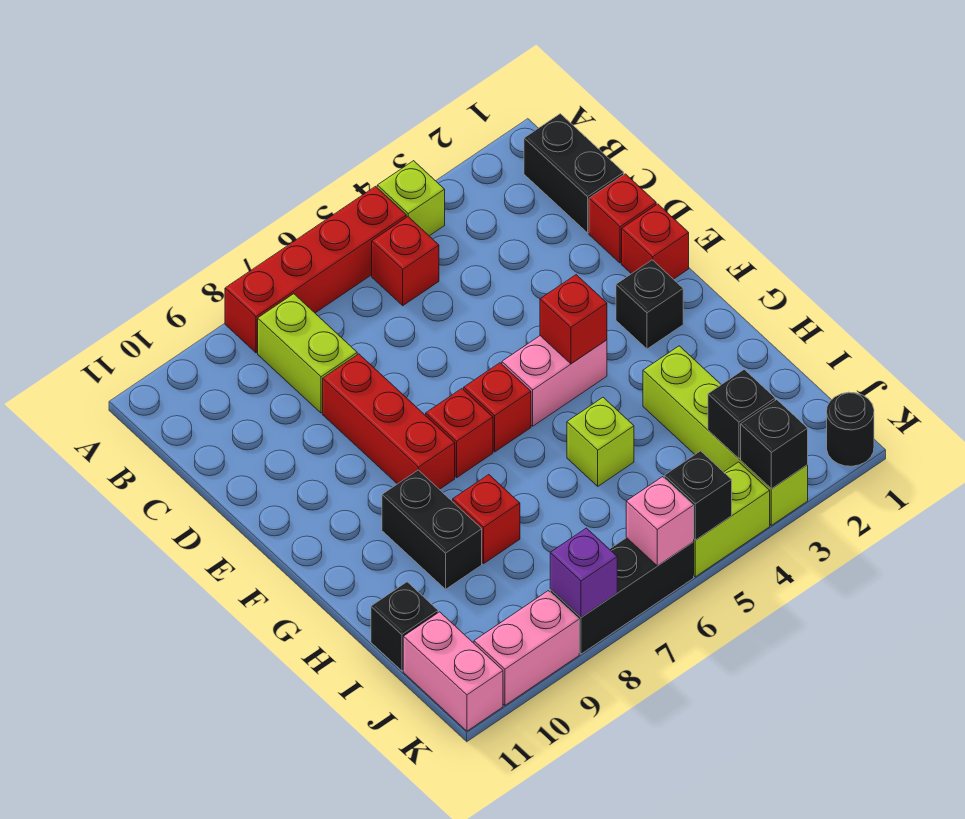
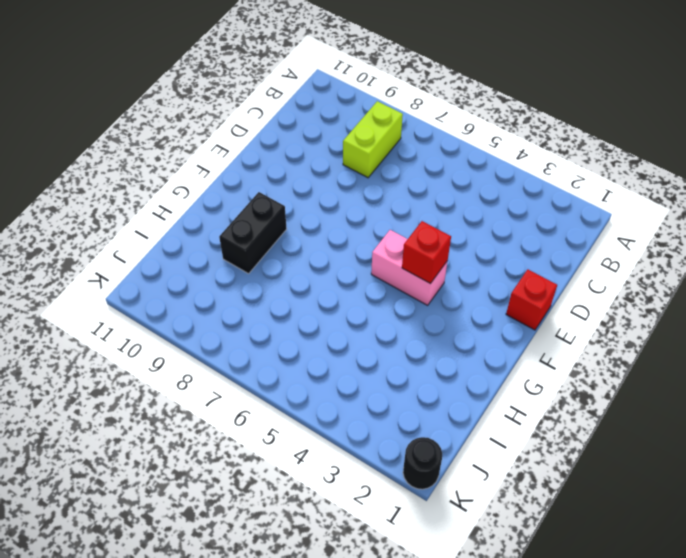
none -> lime 1x1 brick [377,161,445,236]
none -> red 1x4 brick [225,187,406,353]
none -> black 1x2 brick [524,114,624,233]

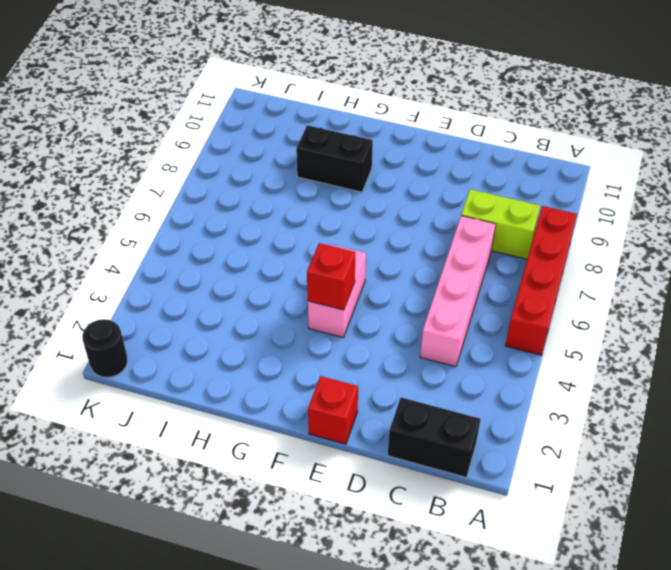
pink 1x4 brick [420,216,496,367] -> none
none -> lime 1x1 brick [377,161,445,236]
none -> red 1x1 brick [372,217,439,306]
none -> red 1x1 brick [589,174,656,263]

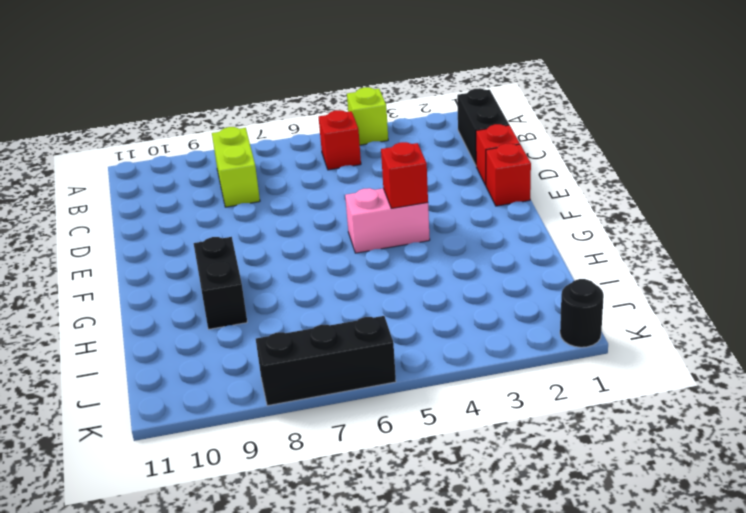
none -> red 1x4 brick [225,187,406,353]
none -> red 1x3 brick [323,354,455,489]
none -> black 1x1 brick [616,260,683,349]

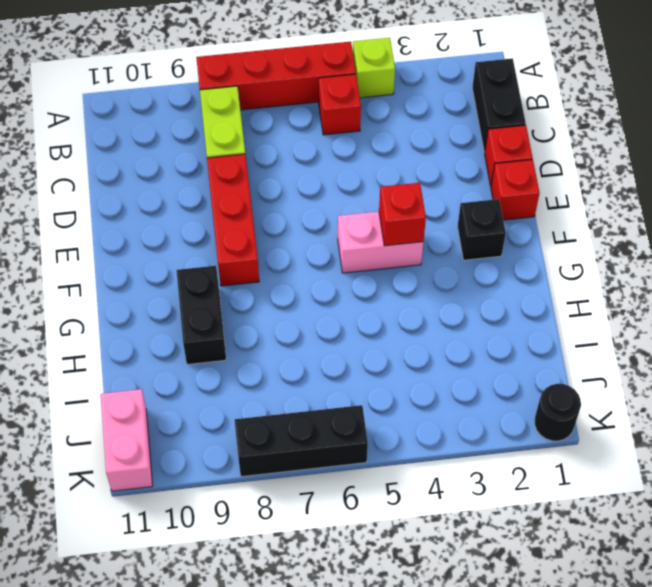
none -> red 1x1 brick [464,363,531,452]
none -> red 1x1 brick [426,389,493,477]
none -> lime 1x4 brick [643,346,808,525]

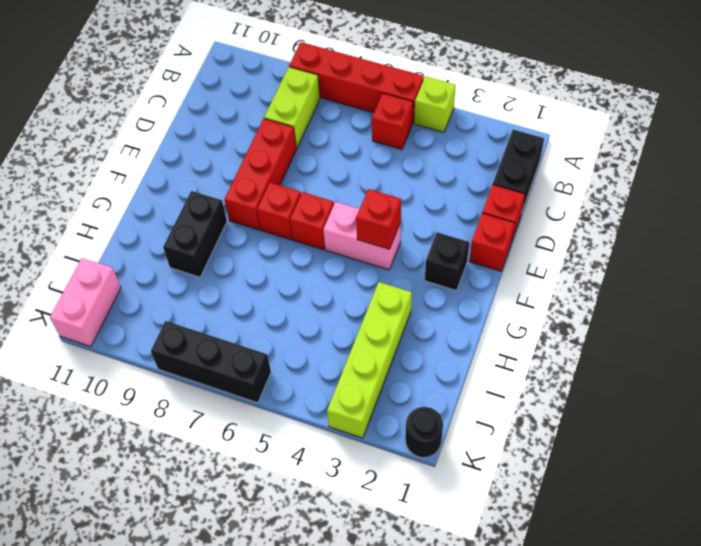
none -> lime 1x1 brick [567,398,634,486]
none -> red 1x1 brick [453,475,520,563]
none -> black 1x1 brick [371,582,438,671]

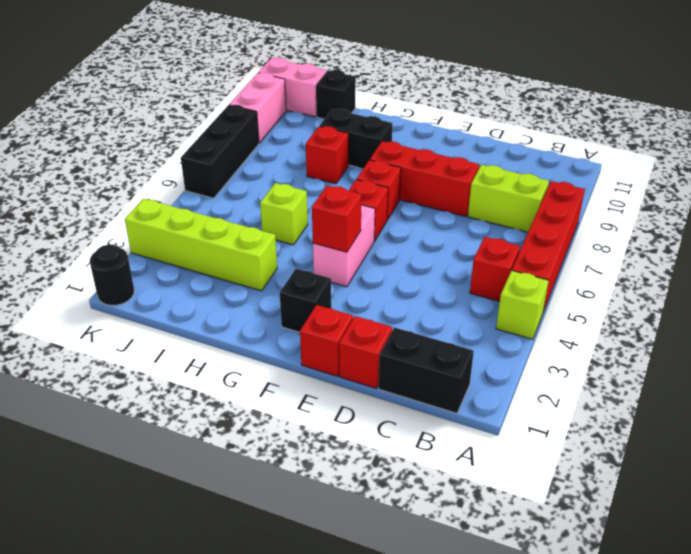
none -> lime 1x2 brick [694,462,770,577]
none -> black 1x1 brick [708,369,775,458]
none -> black 1x1 brick [741,400,808,489]

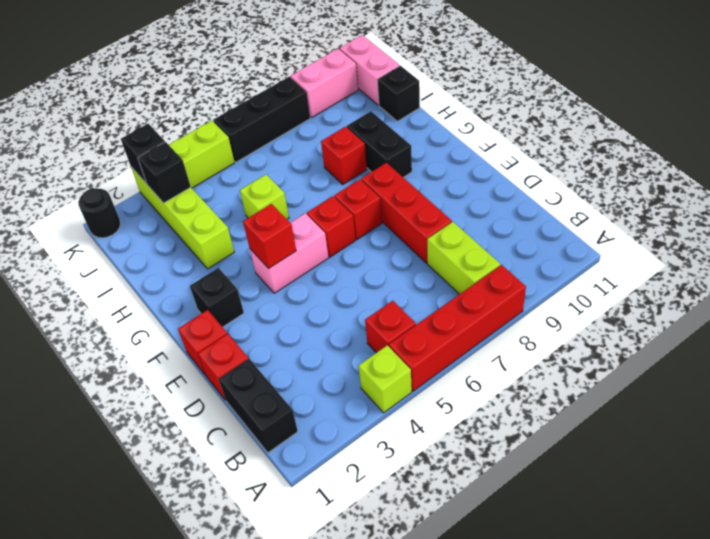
none -> black 1x1 brick [664,451,732,540]
none -> pink 1x1 brick [626,477,694,566]
none -> purple 1x1 brick [550,528,617,617]

